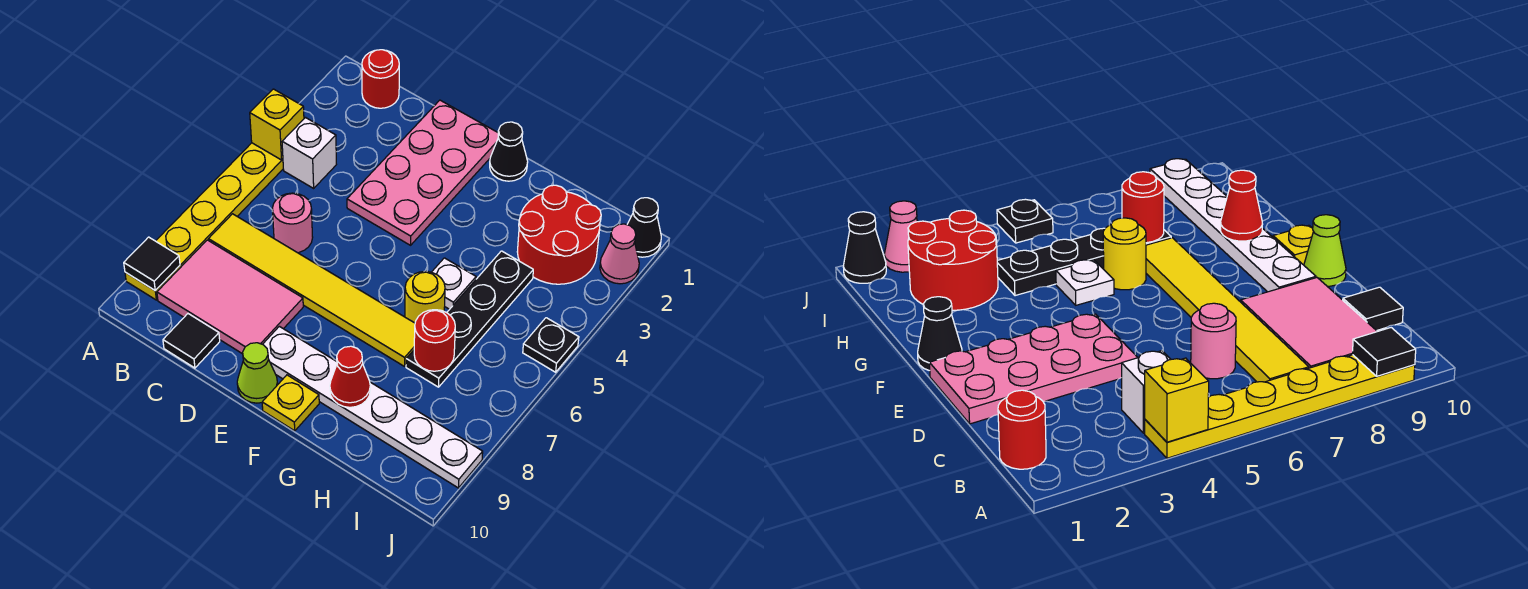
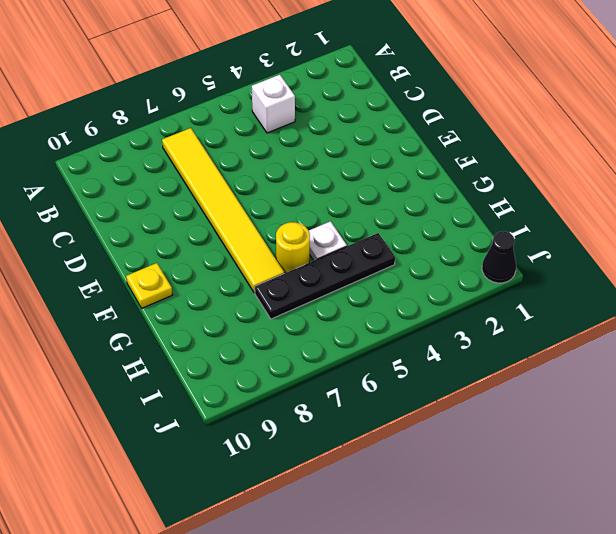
none -> yellow 1x6 plate [125,143,283,300]
none -> red 1x1 round brick [362,50,399,108]
none -> pink 2x3 tile [157,240,303,354]

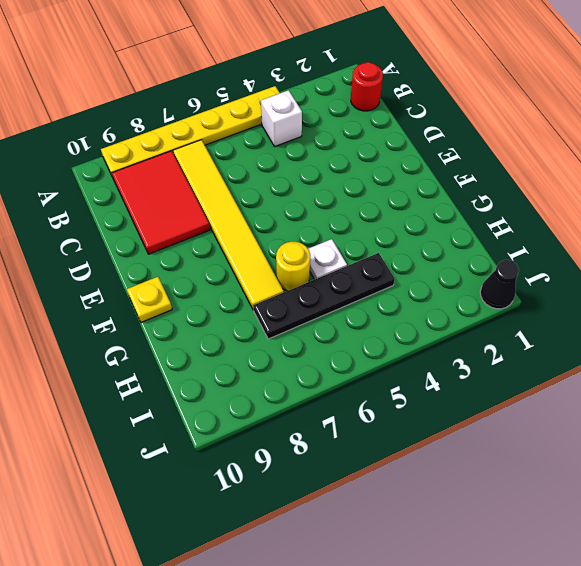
red 2x3 tile [112,151,210,254] -> pink 2x3 tile [157,240,303,354]
none -> pink 1x1 round brick [272,193,313,253]
none -> black 1x1 tile [163,314,220,368]
none -> pink 2x4 plate [347,100,498,245]

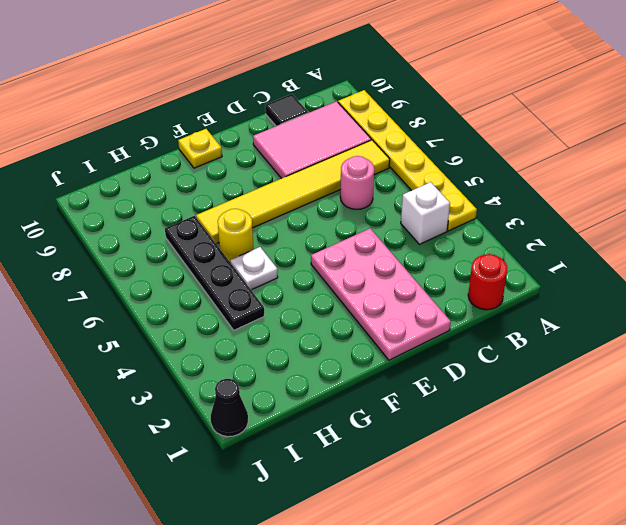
none -> white 1x6 plate [263,326,483,488]
none -> lime 1x1 cone [237,343,278,403]
none -> black 1x1 cone [490,122,528,181]

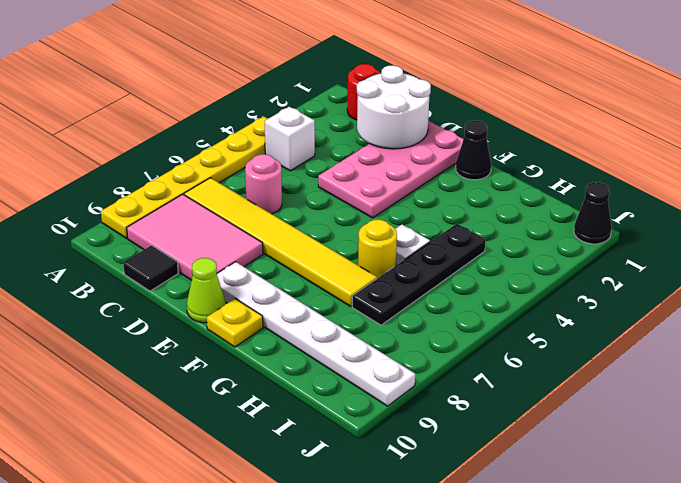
white 2x2 round brick [357,66,431,149] -> none
none -> red 2x2 round brick [517,185,601,284]
none -> pink 1x1 cone [600,224,639,284]
none -> black 1x1 plate [523,318,579,372]

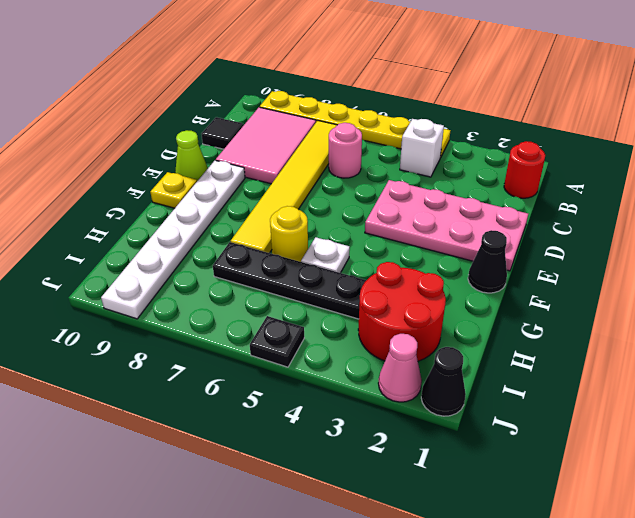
none -> yellow 1x1 brick [250,89,304,160]
none -> black 1x1 tile [124,237,180,291]
none -> red 1x1 cone [330,346,370,407]

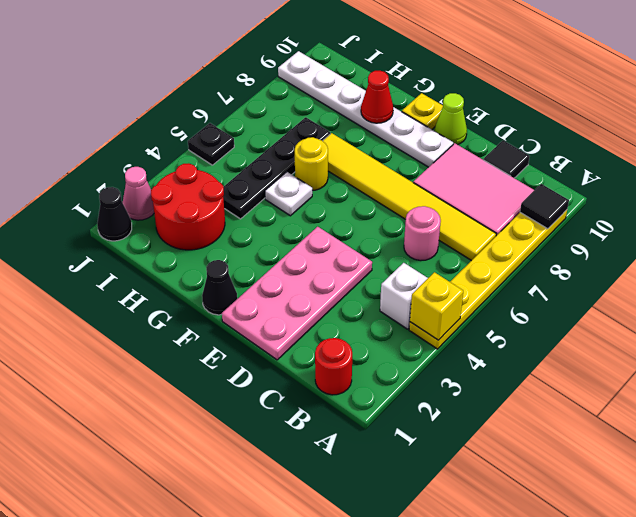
none -> red 1x1 round brick [414,310,455,371]

